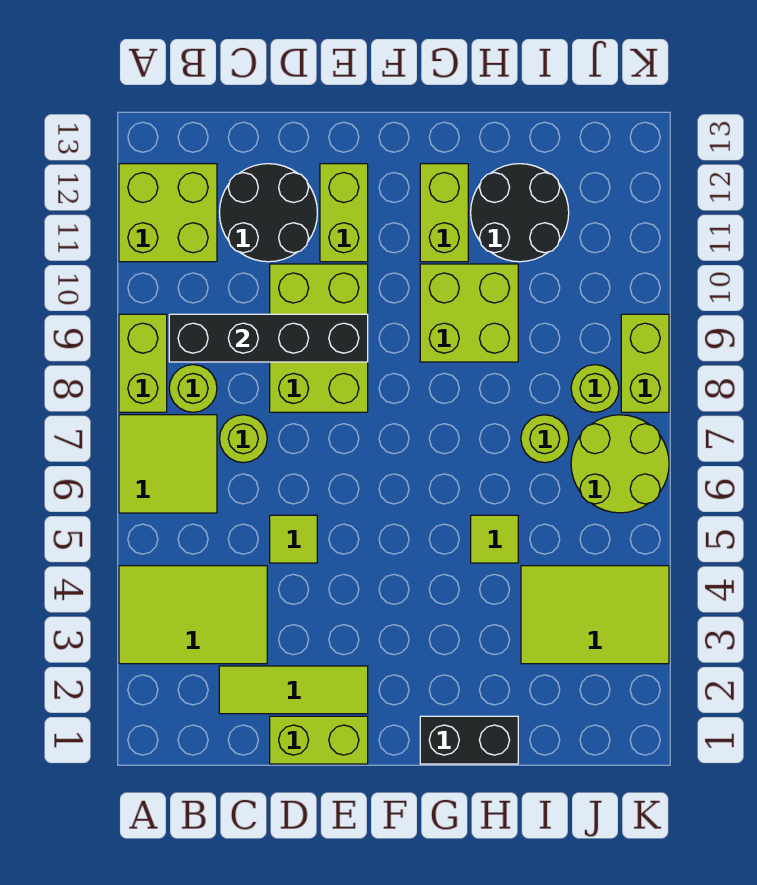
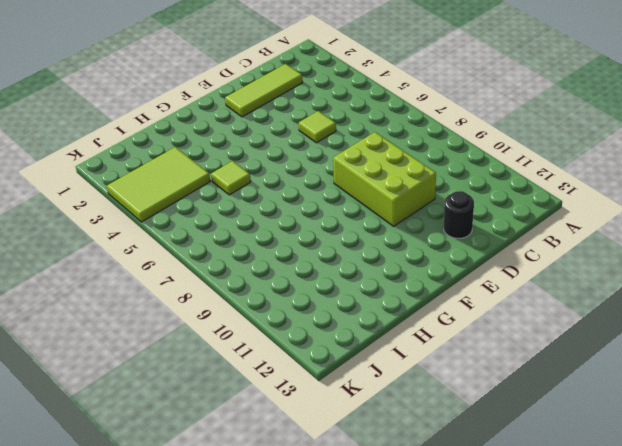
black 1x1 round brick [444,191,474,238] -> black 2x2 round brick [219,164,317,262]
none -> lime 2x3 tile [119,566,267,664]
none -> lime 2x2 tile [119,415,217,513]
none -> lime 1x2 brick [119,314,167,412]

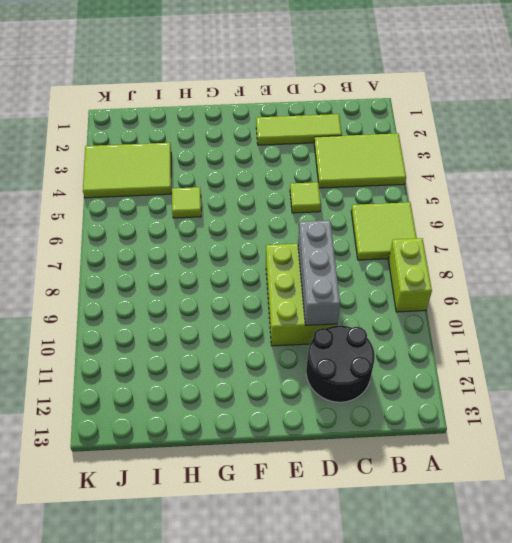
grey 1x3 brick [298,220,340,325] -> black 1x4 brick [169,314,368,362]
none -> lime 2x2 brick [119,164,217,262]
none -> lime 1x1 round brick [169,365,217,412]
none -> lime 1x1 round brick [219,415,267,463]

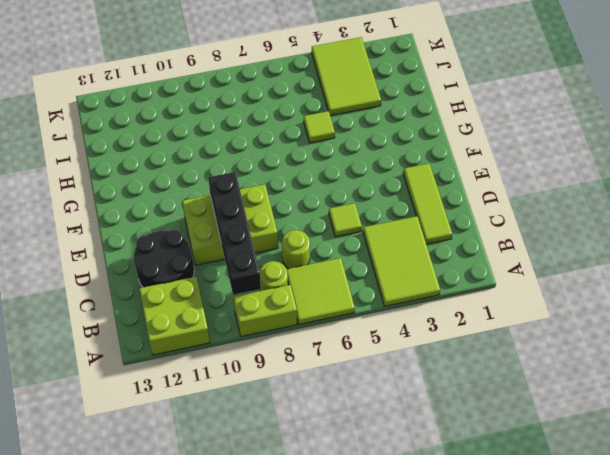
none -> lime 1x2 brick [270,716,368,764]
none -> lime 1x2 brick [320,164,368,262]
none -> black 1x2 brick [420,716,518,764]

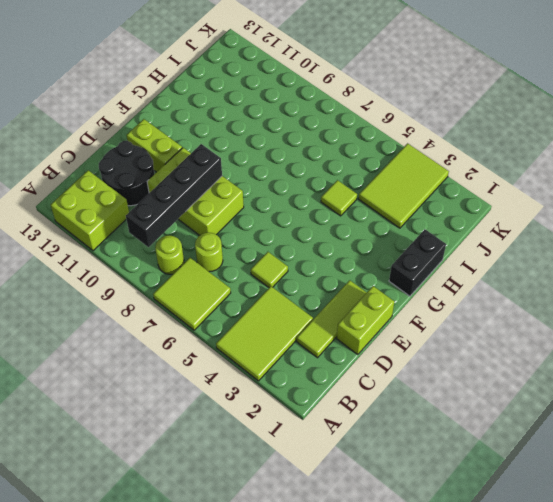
none -> lime 1x2 brick [119,314,167,412]
none -> lime 2x2 brick [420,264,518,362]
none -> lime 1x2 brick [420,164,468,262]

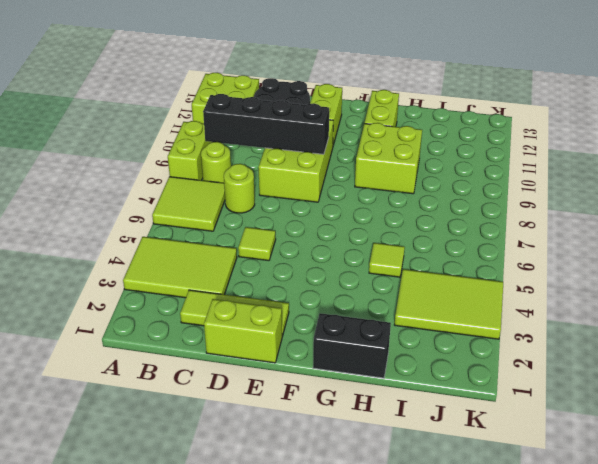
none -> black 2x2 round brick [471,164,569,262]
none -> lime 1x1 round brick [521,415,569,463]
none -> lime 2x2 round brick [571,415,669,513]

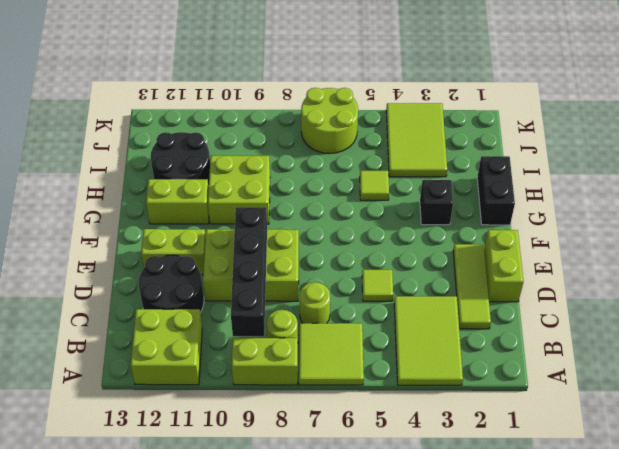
black 1x1 brick [420,180,453,225] -> none
none -> lime 1x1 round brick [521,415,569,463]
none -> lime 1x1 round brick [571,365,619,412]
none -> lime 1x2 brick [621,314,669,412]

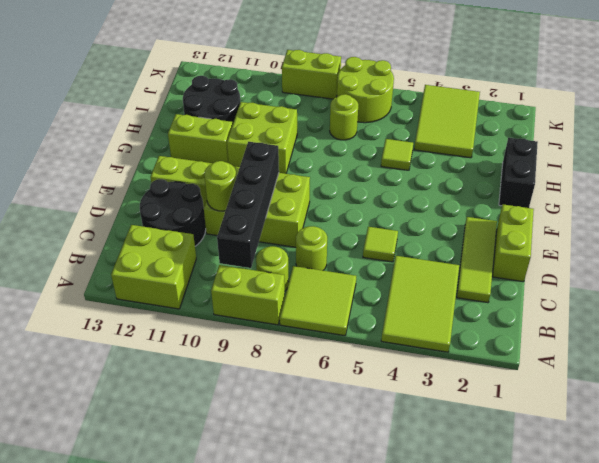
lime 1x1 round brick [204,161,236,211] -> lime 1x1 round brick moved to [571,365,619,412]

